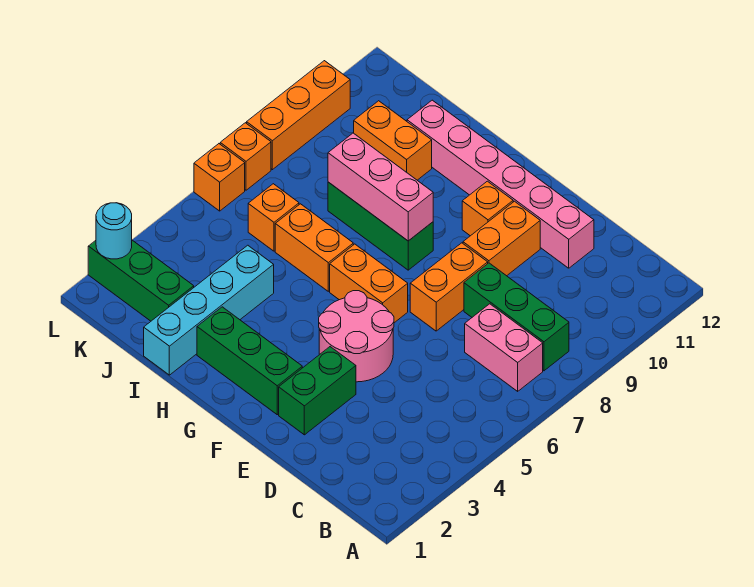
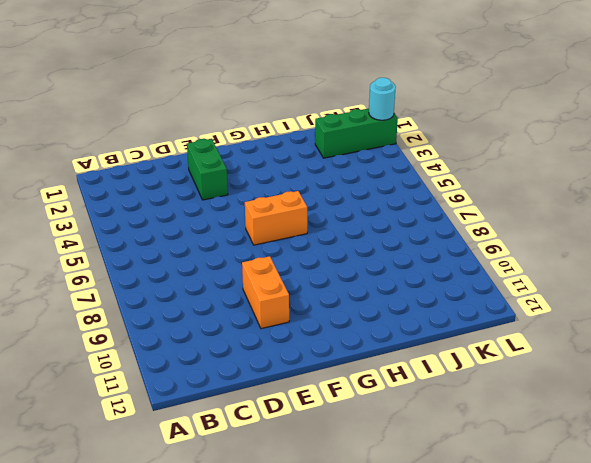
none -> pink 1x2 brick [465,304,543,391]
none -> green 1x3 brick [464,263,569,371]
none -> pink 1x6 brick [407,100,594,268]

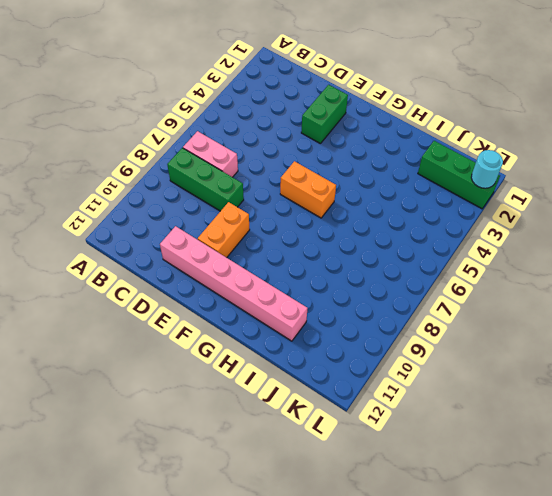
none -> pink 2x2 round brick [319,291,394,382]
none -> orange 1x2 brick [410,243,488,331]
none -> green 1x3 brick [197,307,302,415]

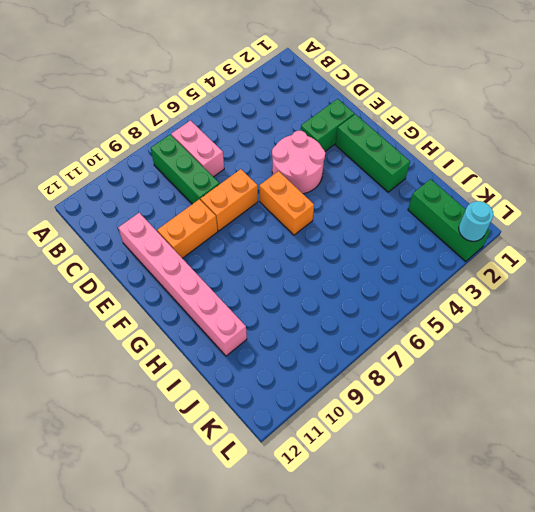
none -> orange 1x1 brick [462,181,513,236]
none -> green 1x3 brick [328,182,433,270]
none -> orange 1x2 brick [275,204,353,291]

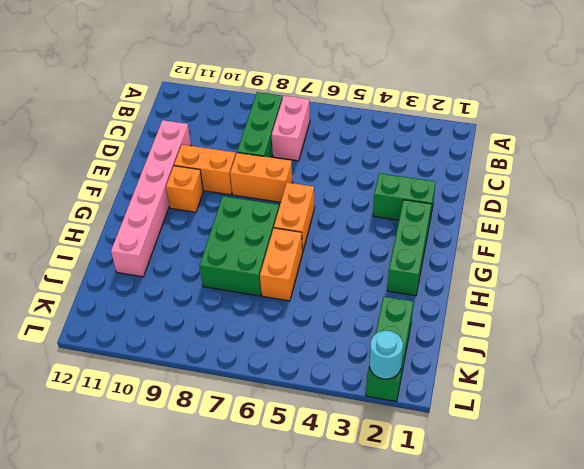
green 2x3 brick [200,196,279,296] -> green 1x3 brick [328,182,433,270]
none -> pink 2x2 round brick [319,291,394,382]
none -> cyan 1x4 brick [144,245,274,375]
none -> orange 1x2 brick [354,101,432,180]

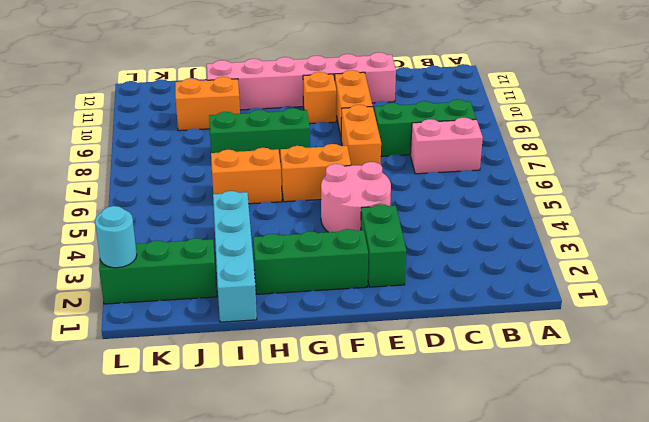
none -> orange 1x1 brick [248,184,299,251]
none -> orange 1x1 brick [194,144,245,211]
none -> orange 1x1 brick [220,123,271,190]

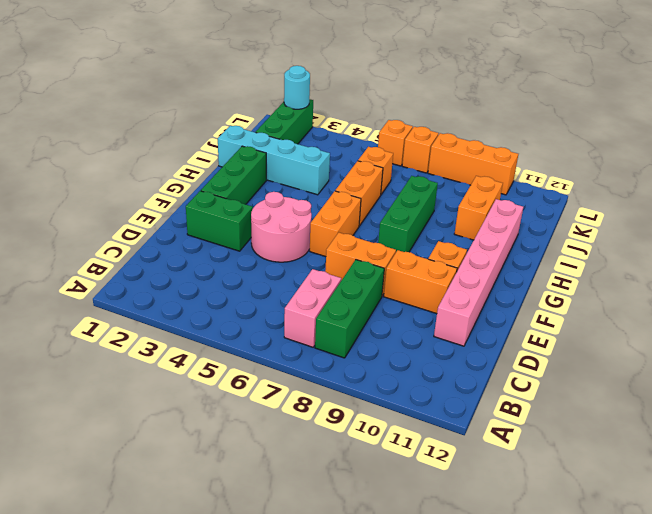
none -> pink 1x3 brick [328,133,433,241]

